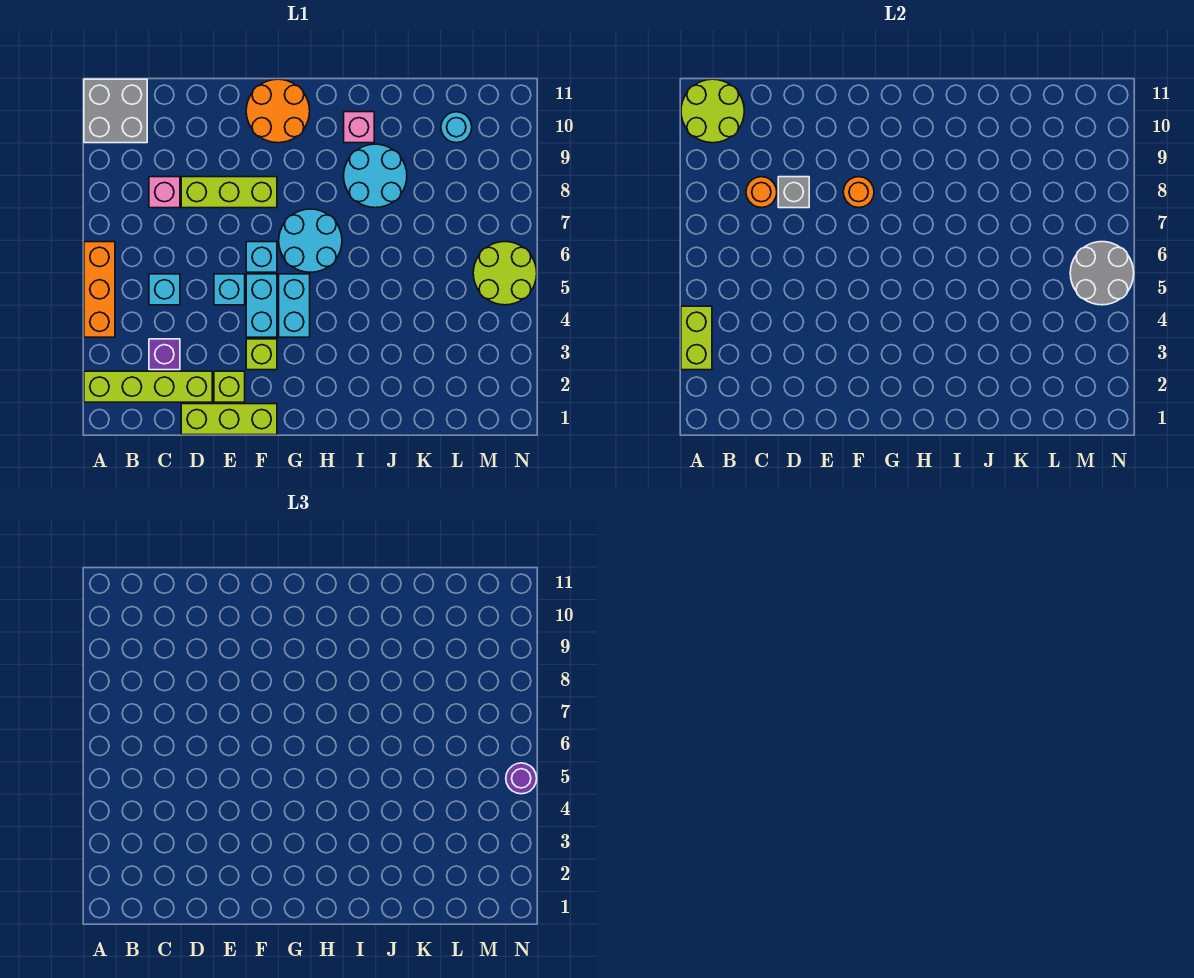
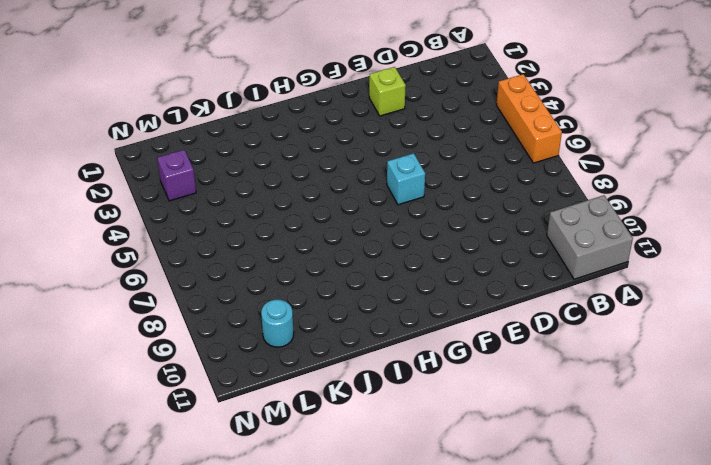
purple 1x1 brick [157,150,196,201] -> purple 1x1 brick moved to [149,339,180,370]
none -> lime 1x4 brick [84,371,212,402]
none -> cyan 1x1 brick [149,274,180,305]
none -> pink 1x1 brick [149,177,180,208]

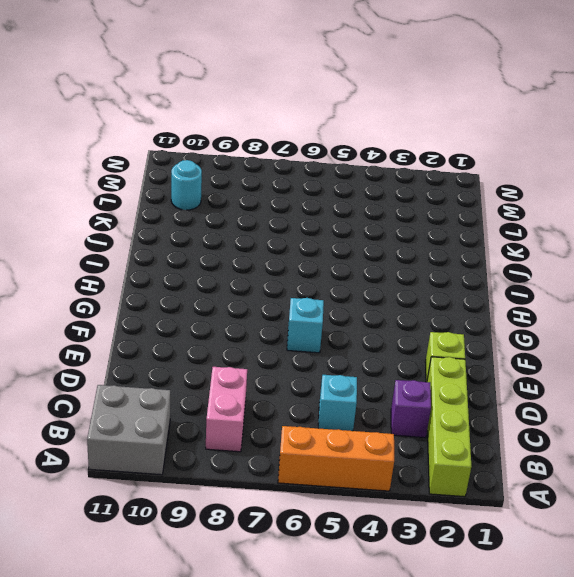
pink 1x2 brick [206,367,247,452] -> pink 1x1 brick [149,177,180,208]
none -> lime 1x3 brick [181,404,277,435]
none -> lime 1x3 brick [181,177,277,208]
none -> cyan 1x1 brick [214,274,245,305]

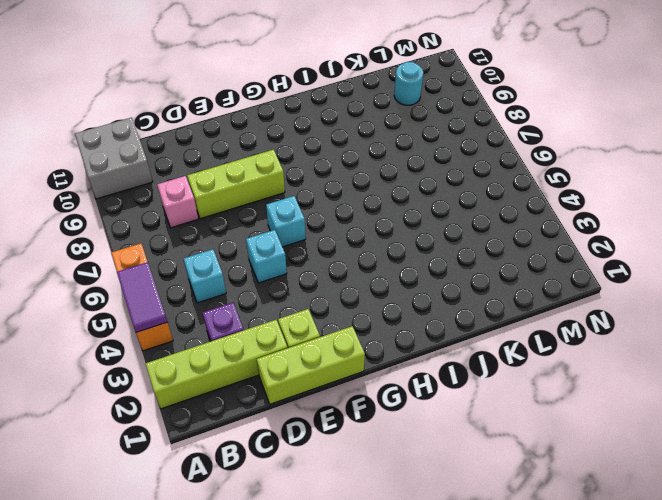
purple 1x2 tile [117,262,167,332] -> lime 1x2 brick [681,306,712,370]
none -> lime 1x1 brick [246,339,277,370]
none -> cyan 1x2 brick [246,274,277,337]
none -> orange 2x2 round brick [246,79,310,143]

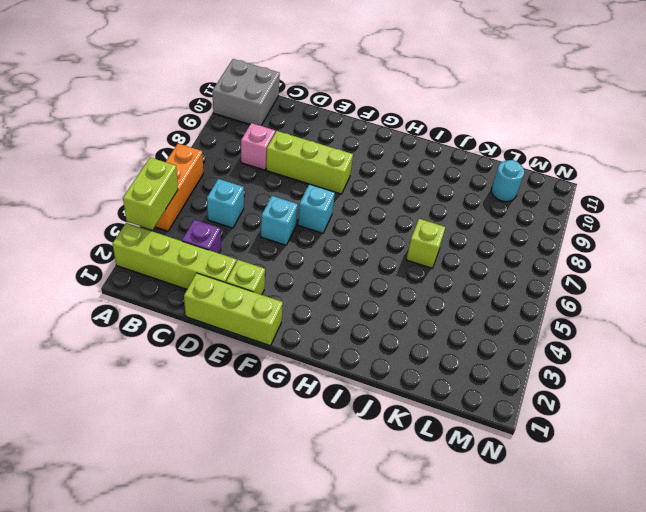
lime 1x1 brick [406,219,445,268] -> lime 1x1 brick moved to [246,339,277,370]
none -> cyan 1x2 brick [246,274,277,337]
none -> orange 2x2 round brick [246,79,310,143]
none -> cyan 1x2 brick [279,274,310,337]

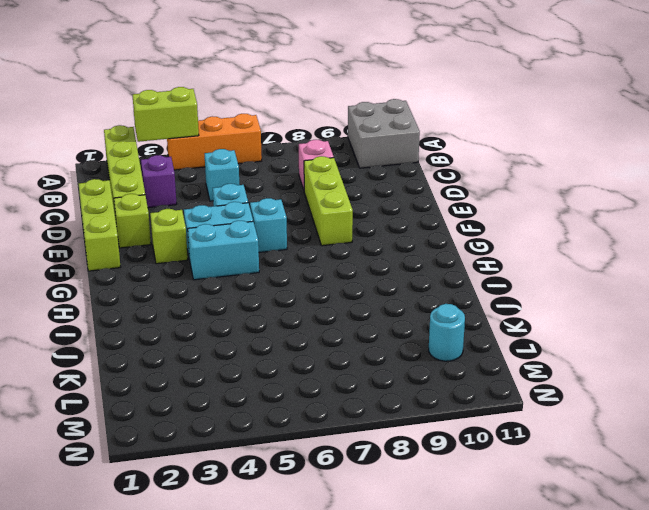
none -> orange 2x2 round brick [246,79,310,143]
none -> cyan 2x2 round brick [279,209,342,272]
none -> cyan 2x2 round brick [344,144,407,208]

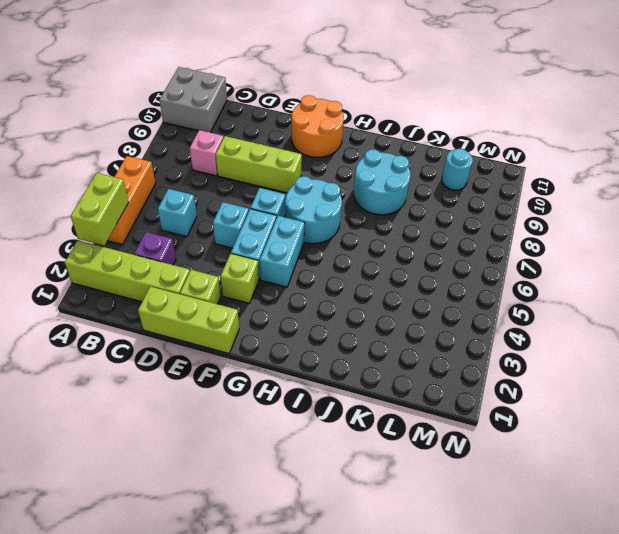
none -> pink 1x1 brick [344,112,374,143]
none -> lime 2x2 round brick [473,242,537,305]
none -> lime 2x2 round brick [681,79,744,143]

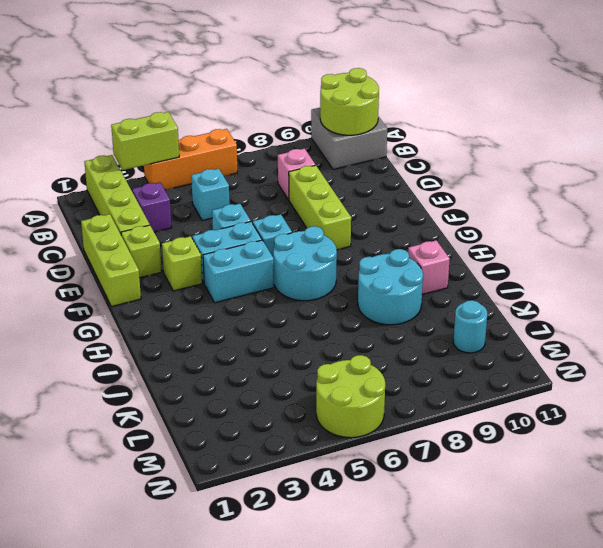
none -> orange 2x2 round brick [246,79,310,143]
none -> orange 1x1 round brick [746,177,777,208]
none -> grey 1x1 brick [778,177,809,208]

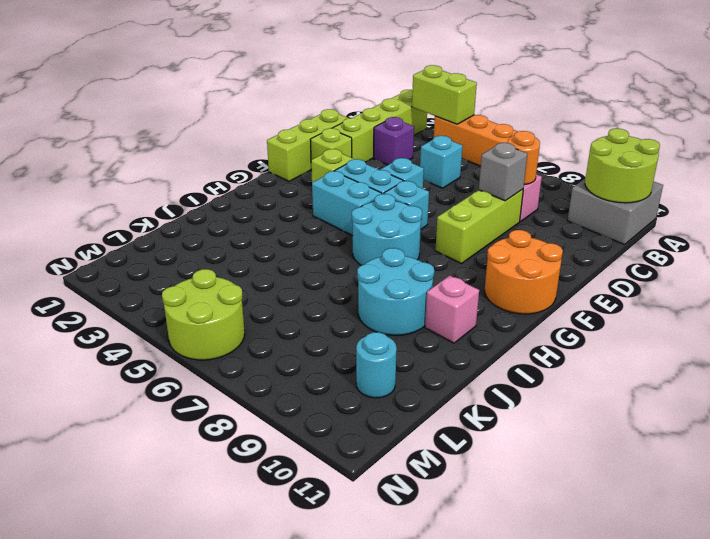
none -> orange 1x1 round brick [843,177,874,208]
none -> grey 2x2 round brick [1070,242,1134,305]
none -> purple 1x1 round brick [506,763,537,794]

